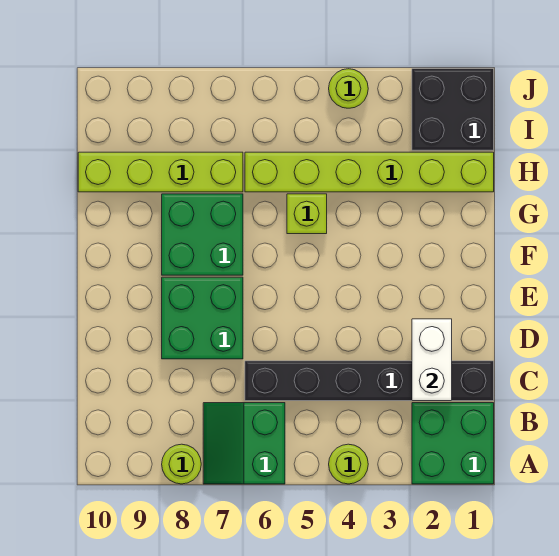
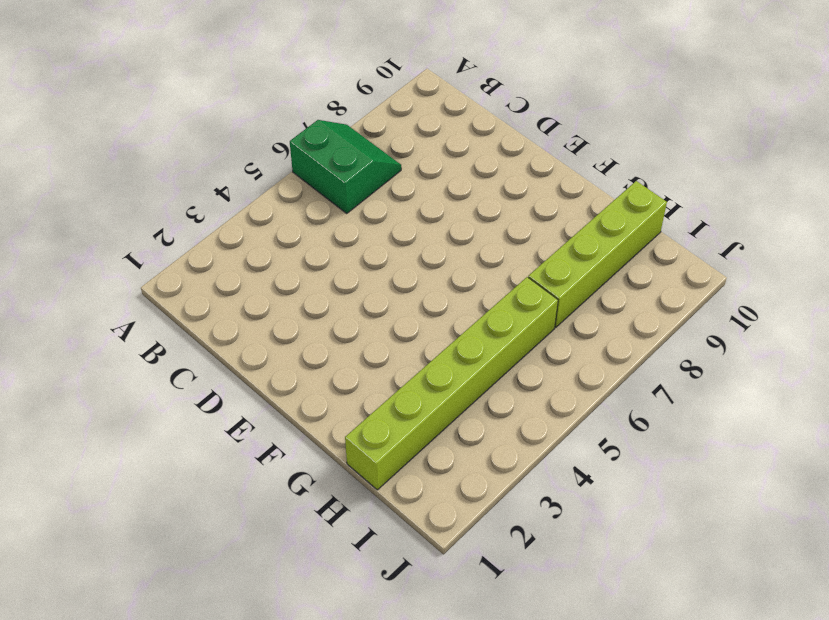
none -> green 2x2 brick [412,403,494,484]
none -> lime 1x1 round brick [329,444,368,484]
none -> lime 1x1 round brick [162,444,201,484]

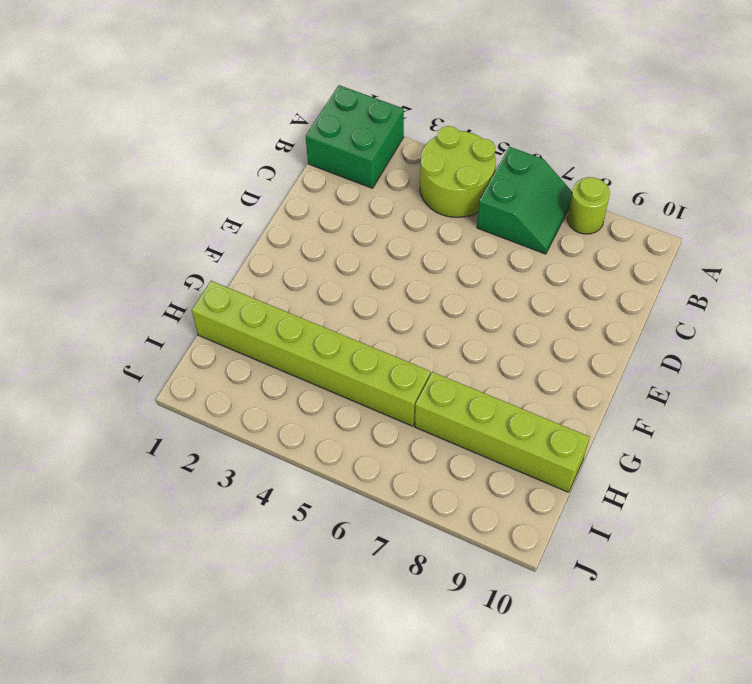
lime 2x2 round brick [420,126,496,217] -> lime 1x1 round brick [329,444,368,484]
none -> black 1x6 brick [245,361,494,401]
none -> green 2x2 brick [162,277,243,359]
none -> green 2x2 brick [162,194,243,275]

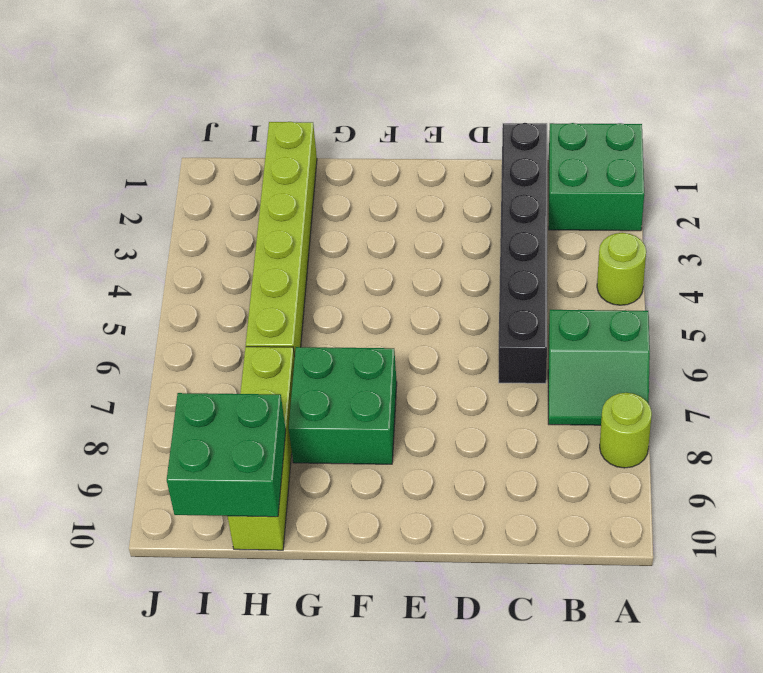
green 2x2 brick [167,393,286,517] -> green 2x2 brick moved to [162,277,243,359]
none -> lime 1x1 brick [287,194,327,234]
none -> black 2x2 brick [412,69,494,150]
none -> lime 1x1 round brick [329,69,368,108]

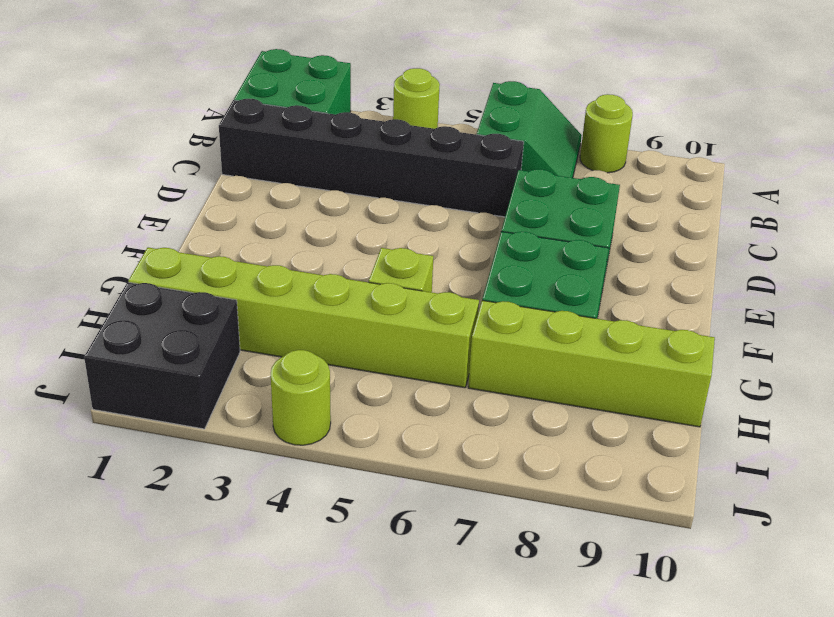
none -> white 1x2 brick [412,319,452,401]

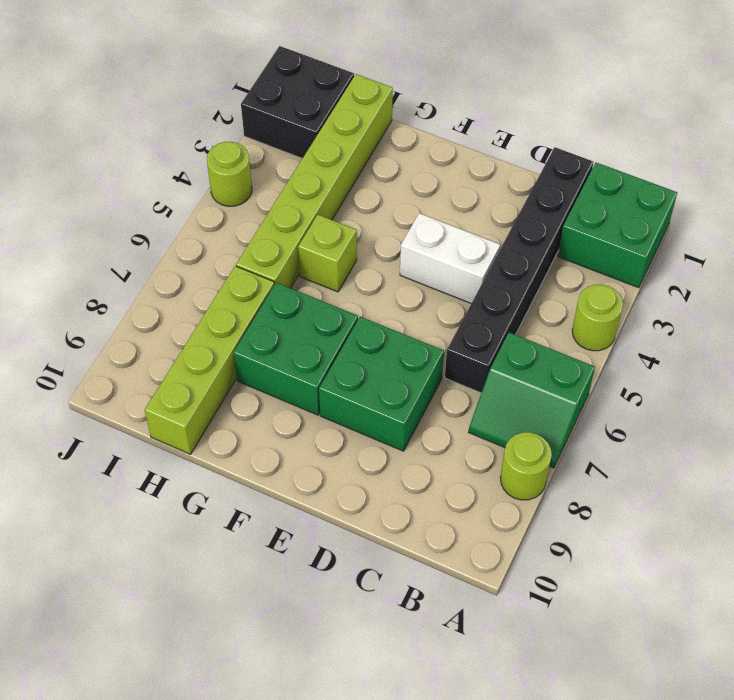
white 1x2 brick [400,213,500,303] -> white 1x2 brick moved to [412,319,452,401]

